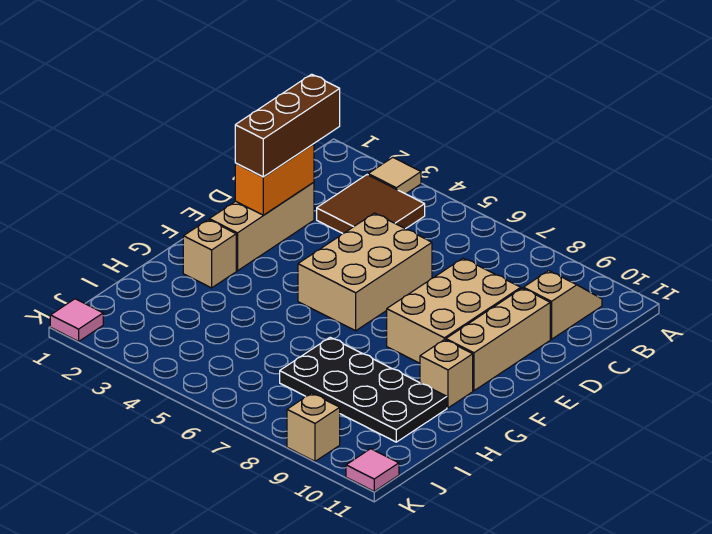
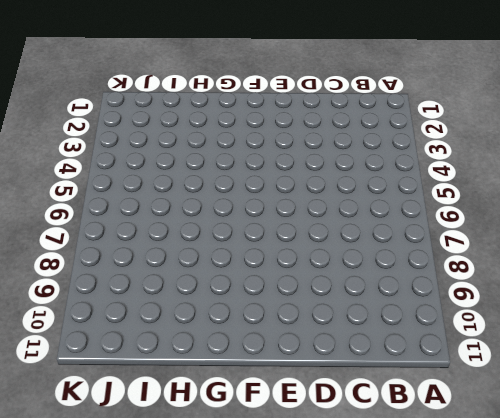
none -> tan 1x1 tile [368,158,421,194]
none -> brown 2x2 tile [317,175,425,234]
none -> tan 1x2 slope [523,271,602,339]

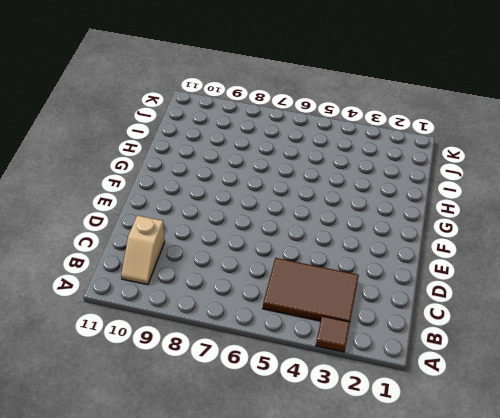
brown 1x1 tile [316,316,350,352] -> tan 1x1 tile [368,158,421,194]
brown 2x3 tile [263,258,359,322] -> brown 2x2 tile [317,175,425,234]
none -> tan 1x3 brick [209,182,314,271]
none -> tan 2x3 brick [298,213,432,331]
none -> tan 2x3 brick [387,258,521,363]

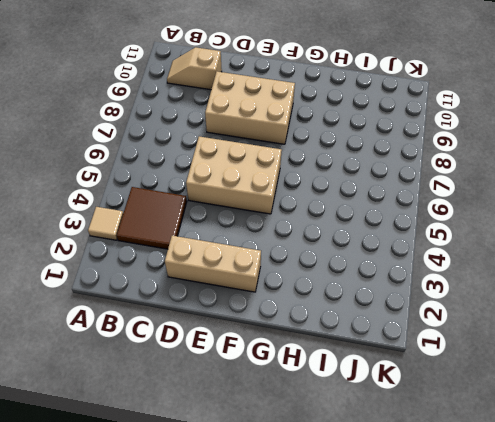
none -> tan 1x3 brick [446,288,550,391]
none -> tan 1x1 brick [183,220,236,288]
none -> tan 1x1 brick [420,340,473,408]

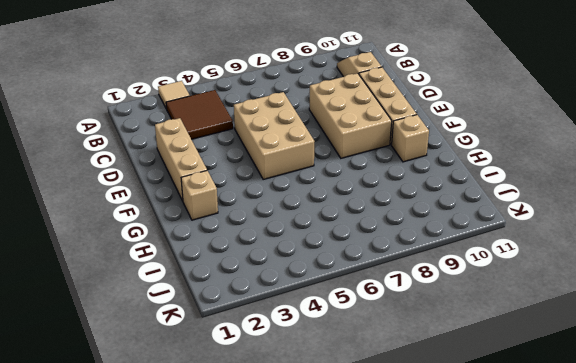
none -> black 2x4 plate [280,337,447,442]
none -> pink 1x1 tile [50,299,103,341]
none -> tan 1x1 brick [287,393,340,461]

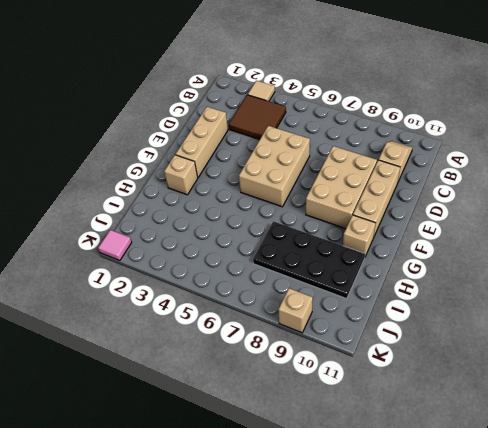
none -> pink 1x1 tile [346,449,399,491]
none -> orange 1x2 brick [235,144,314,215]
none -> brown 1x3 brick [235,74,340,177]

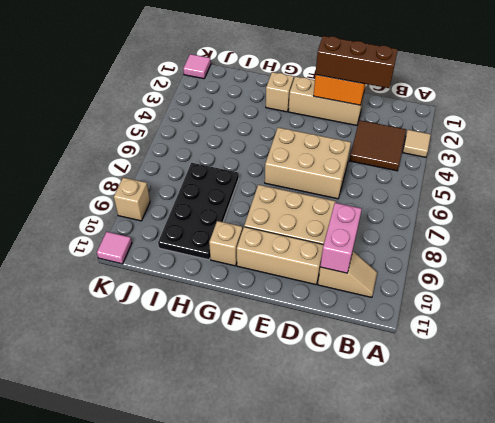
pink 1x2 brick [320,203,362,273] -> none

